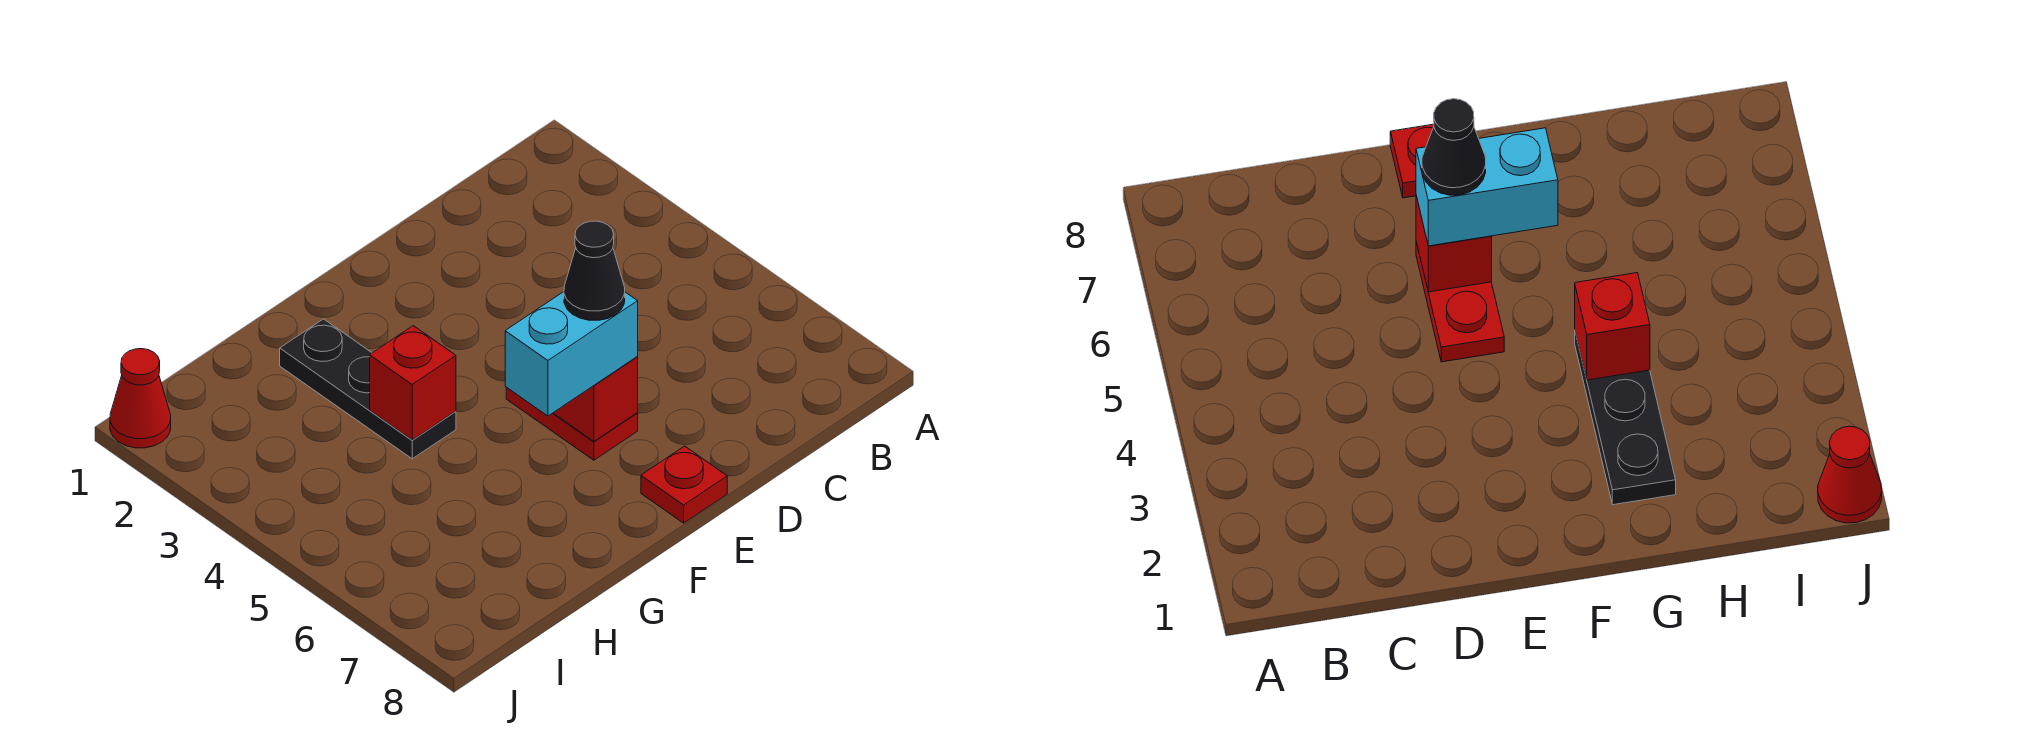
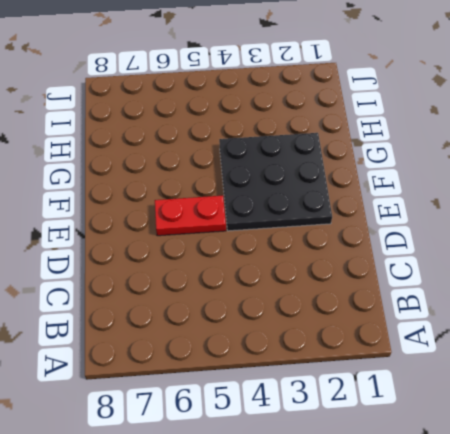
black 3x3 plate [219,133,332,231] -> black 1x3 plate [280,319,456,459]
none -> red 1x1 plate [641,446,727,523]
none -> red 1x1 cone [110,349,171,448]

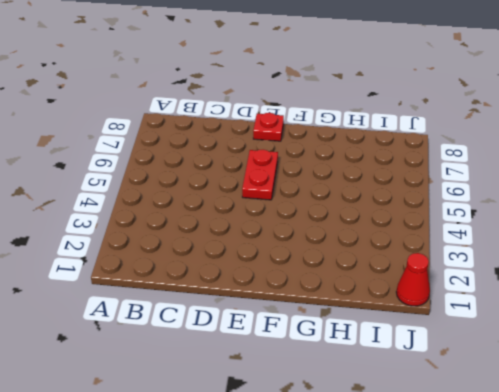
none -> black 1x3 plate [280,319,456,459]
none -> red 1x1 brick [554,357,638,441]

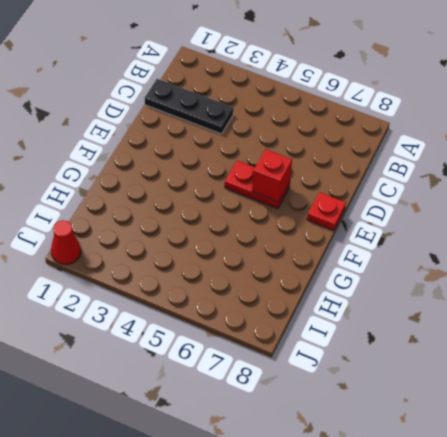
black 1x3 plate [144,79,234,134] -> black 1x3 plate moved to [280,319,456,459]
none -> red 1x1 brick [370,326,456,440]
none -> cyan 1x2 brick [505,292,638,416]

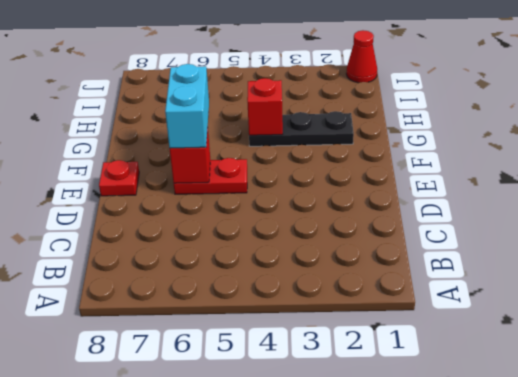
none -> black 1x1 cone [564,221,625,320]

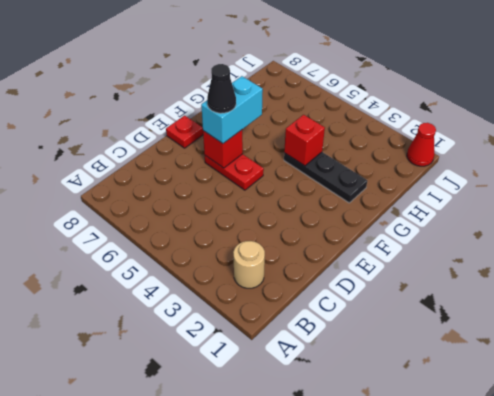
tan 1x1 round brick [233,241,265,288] -> none

